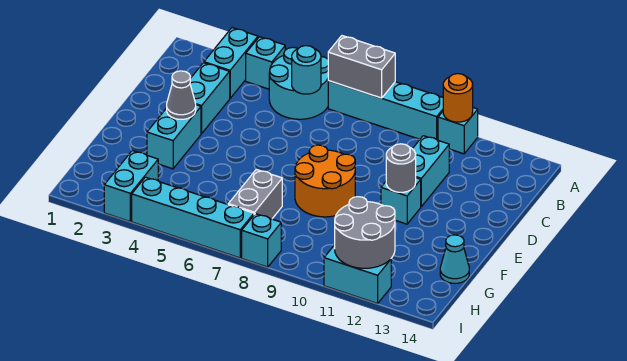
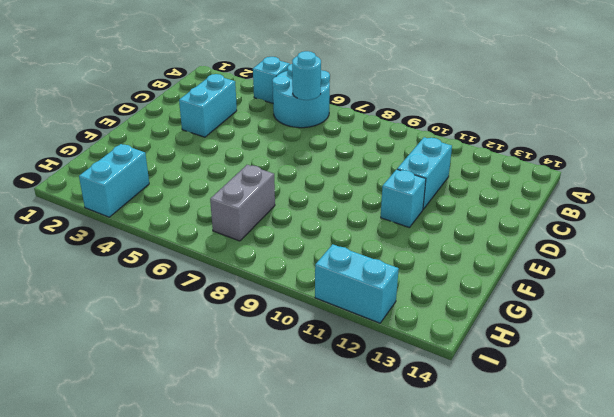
none -> cyan 1x2 brick [204,28,258,98]
none -> cyan 1x4 brick [328,81,443,140]
none -> cyan 1x1 brick [438,108,478,154]

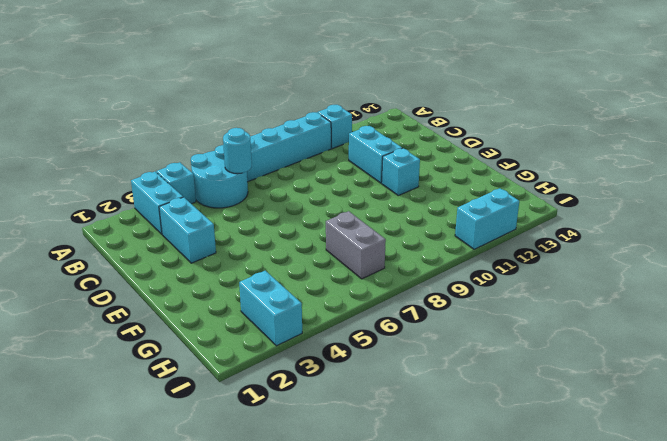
none -> cyan 1x2 brick [147,105,201,169]
none -> orange 2x2 round brick [295,145,355,217]
none -> cyan 1x1 cone [440,235,469,283]

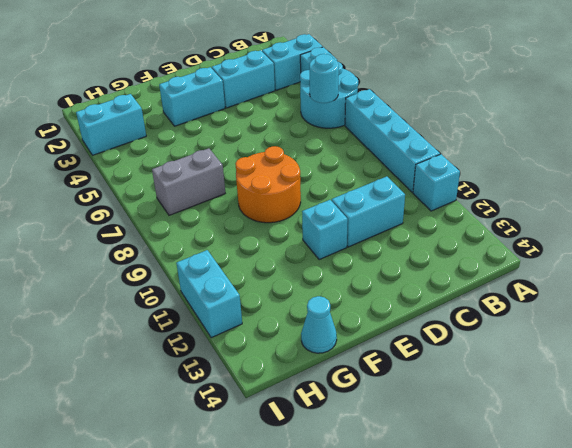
none -> cyan 1x4 brick [132,177,254,258]
none -> cyan 1x1 brick [242,214,281,267]
none -> grey 1x2 brick [328,36,395,98]

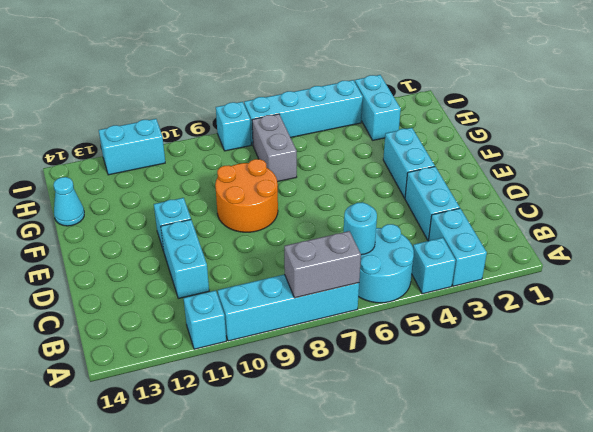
none -> orange 1x1 round brick [443,74,473,122]
none -> grey 1x1 cone [167,71,196,119]
none -> grey 1x1 round brick [386,144,416,192]

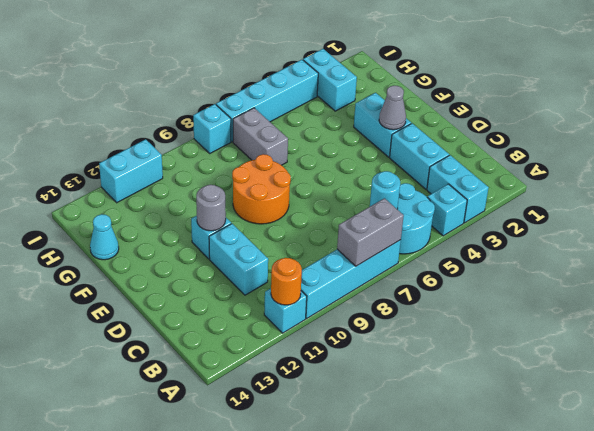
none -> grey 2x2 round brick [335,197,395,268]

